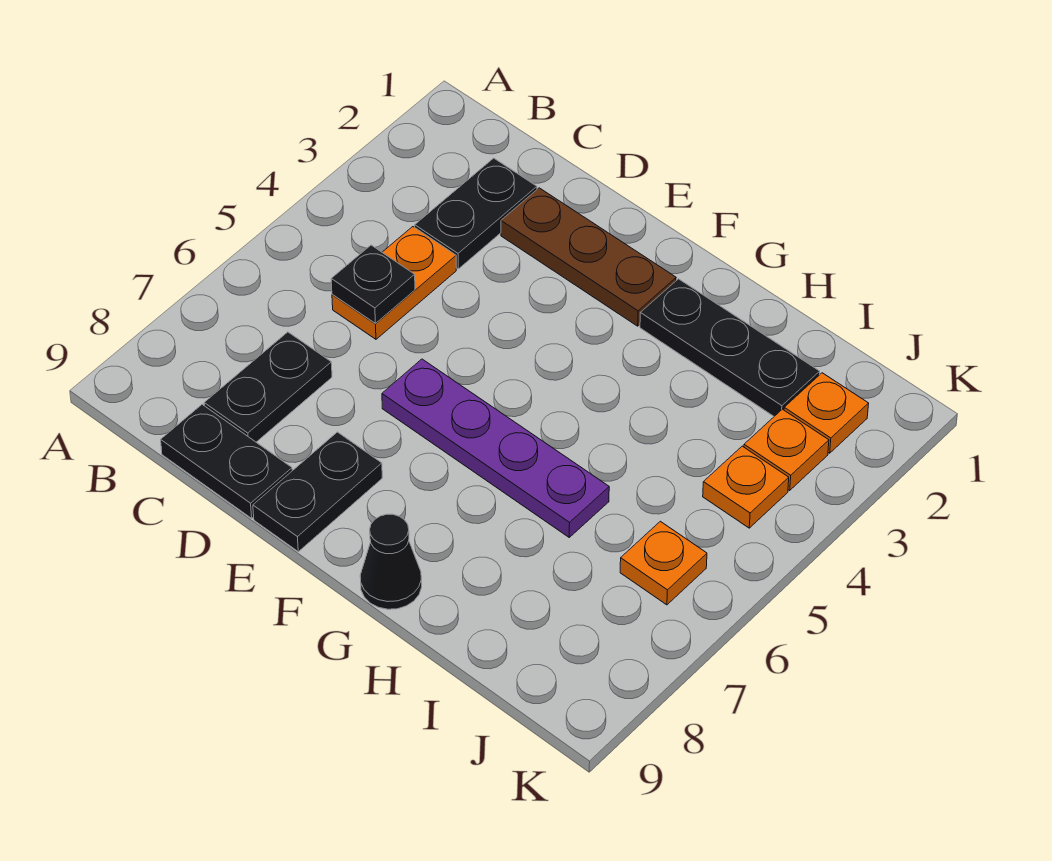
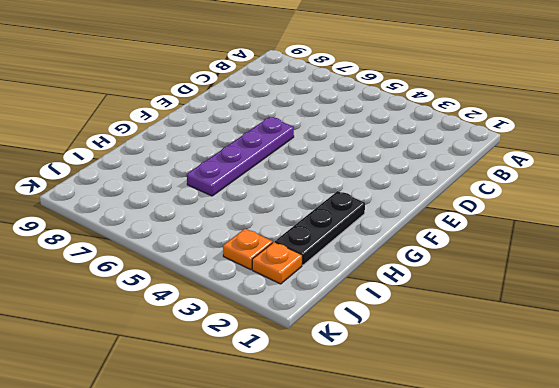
none -> black 1x2 plate [415,158,537,269]
none -> orange 1x2 plate [332,227,456,339]
none -> black 1x2 plate [204,332,332,442]

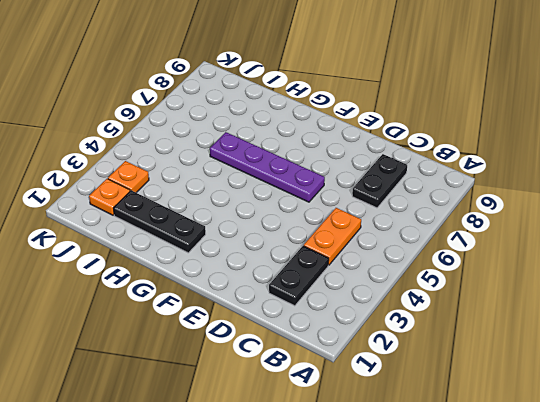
none -> black 1x2 plate [161,405,292,518]
none -> brown 1x3 plate [501,188,676,326]
none -> black 1x2 plate [253,432,382,552]

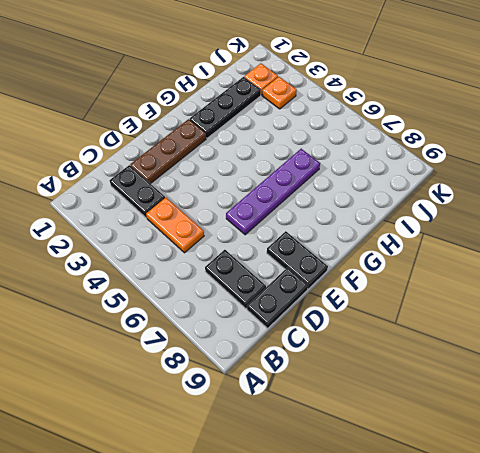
none -> black 1x1 cone [360,514,422,609]
none -> orange 1x1 plate [703,446,789,528]
none -> orange 1x1 plate [620,521,707,605]

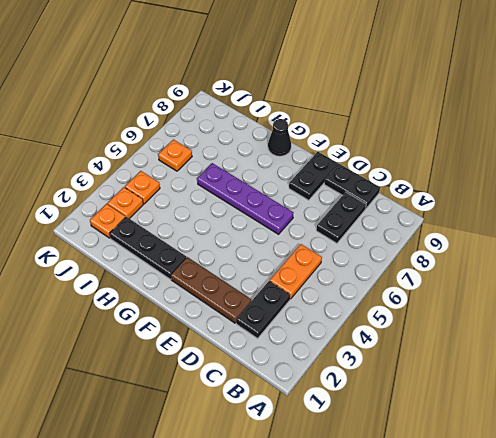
none -> black 1x1 plate [331,245,415,323]

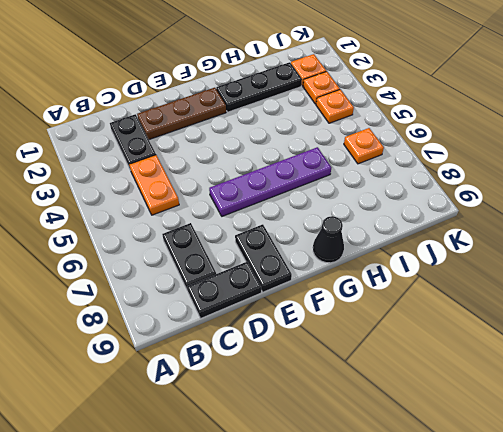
none -> black 1x1 plate [331,245,415,323]

